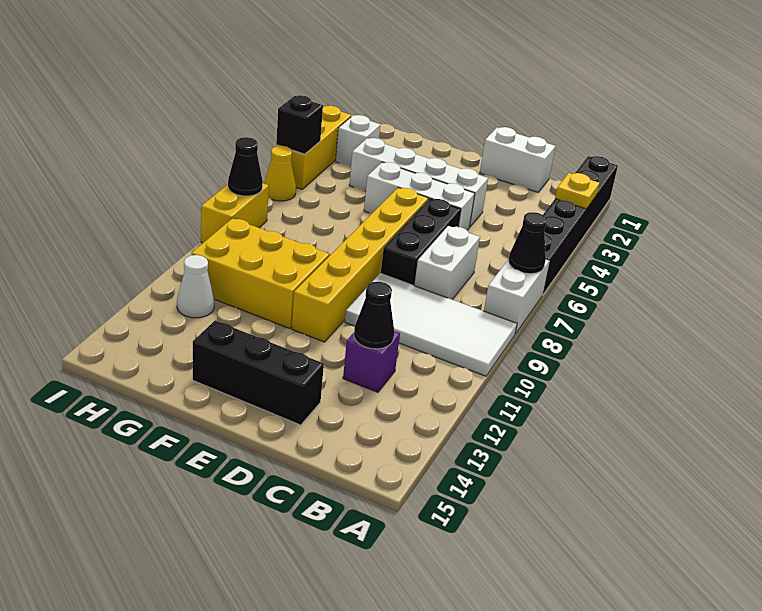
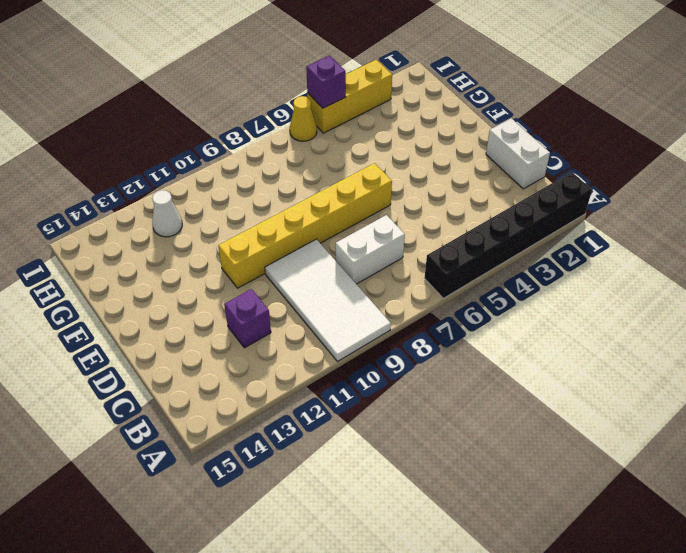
purple 1x1 brick [306,56,346,108] -> black 1x1 brick [276,95,323,154]
none -> white 1x2 brick [484,259,549,334]
none -> white 1x4 brick [349,138,488,227]
none -> white 1x3 brick [364,162,475,230]

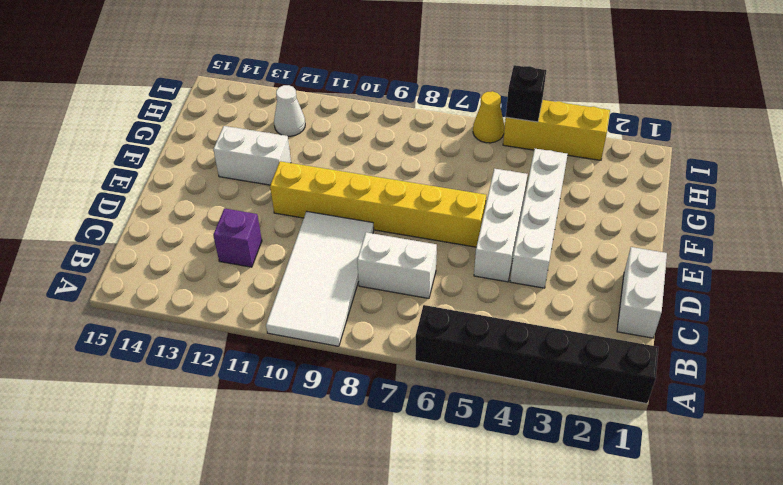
white 1x2 brick [213,126,291,185] -> white 1x2 brick moved to [484,259,549,334]
none -> black 1x3 brick [381,198,461,286]
none -> black 1x3 brick [193,321,324,425]
none -> yellow 2x3 brick [192,218,330,329]

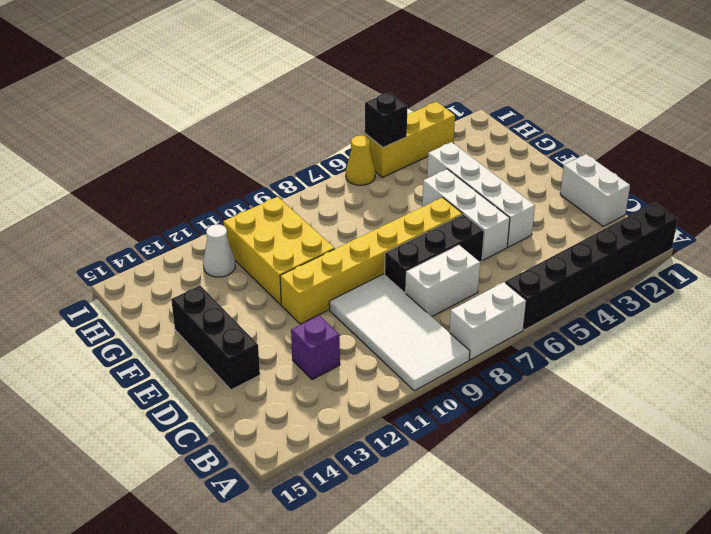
none -> white 1x1 brick [336,115,380,167]
none -> yellow 1x2 brick [201,183,269,243]
none -> yellow 1x1 plate [555,173,600,209]

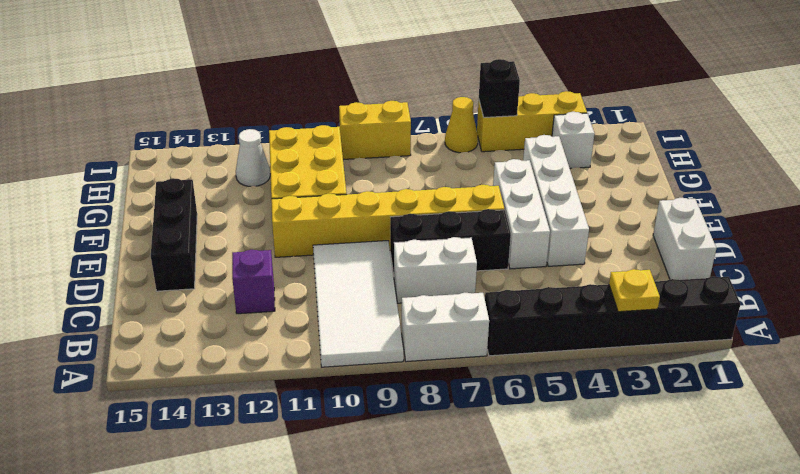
none -> black 1x1 cone [508,212,547,274]
none -> black 1x1 cone [354,281,394,349]
none -> black 1x1 cone [228,137,263,196]

